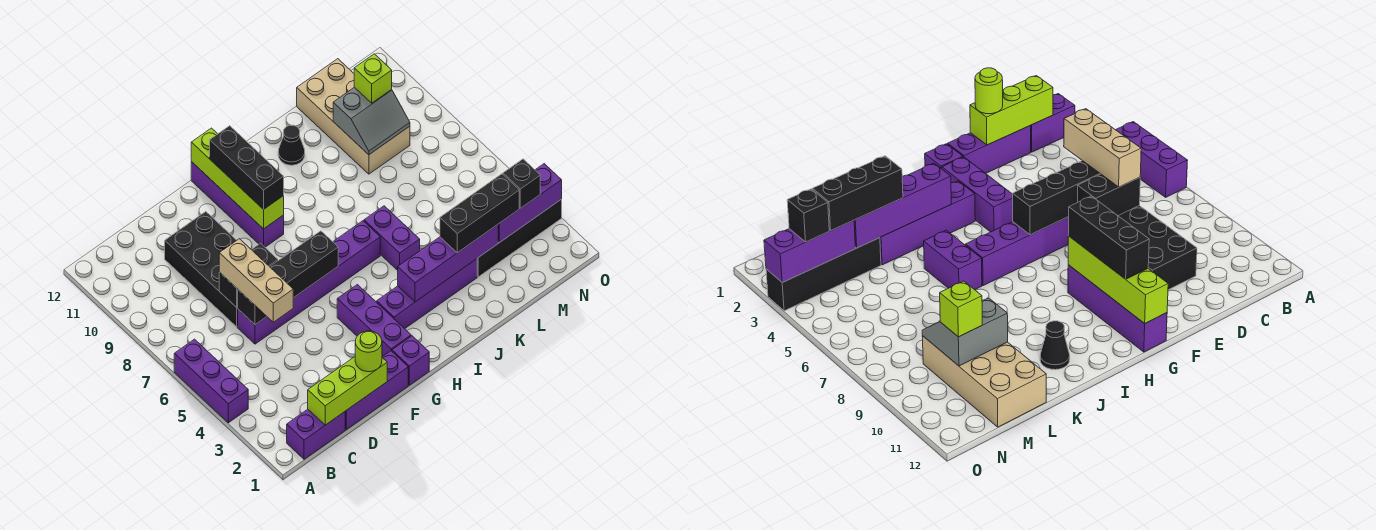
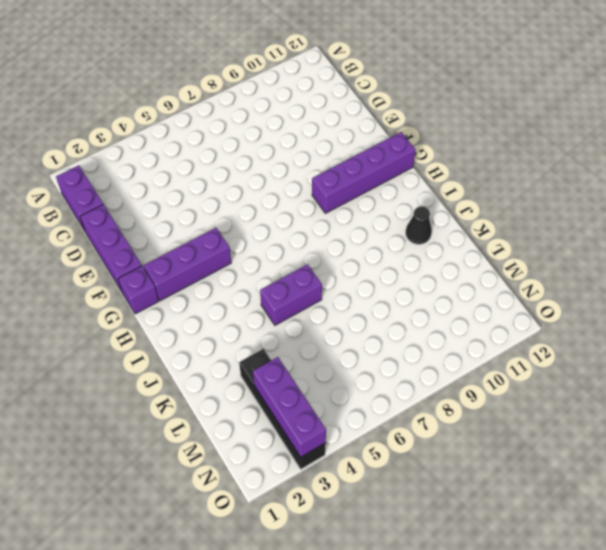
none -> purple 1x3 brick [174,339,248,423]
none -> purple 1x6 brick [238,221,380,344]
none -> black 2x4 brick [165,212,238,327]

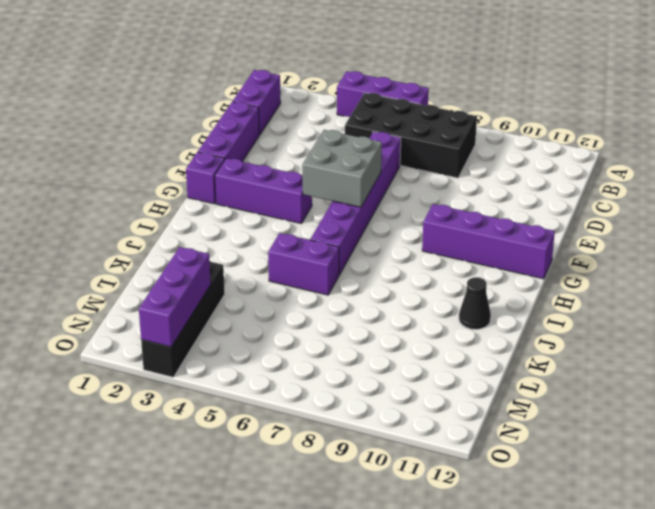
black 2x4 brick [345,93,477,178] -> black 2x4 brick moved to [165,212,238,327]
grey 2x2 brick [302,130,382,207] -> black 1x4 brick [238,231,338,325]
none -> purple 1x4 brick [377,259,477,329]
none -> tan 2x4 brick [297,59,410,174]
none -> lime 1x3 brick [308,357,387,425]

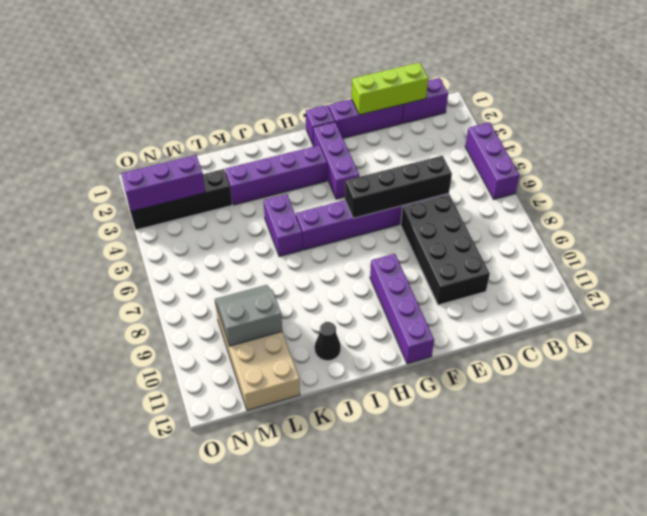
none -> black 1x2 brick [219,243,278,307]
none -> lime 1x4 brick [191,128,284,229]
none -> purple 1x4 brick [398,225,498,302]

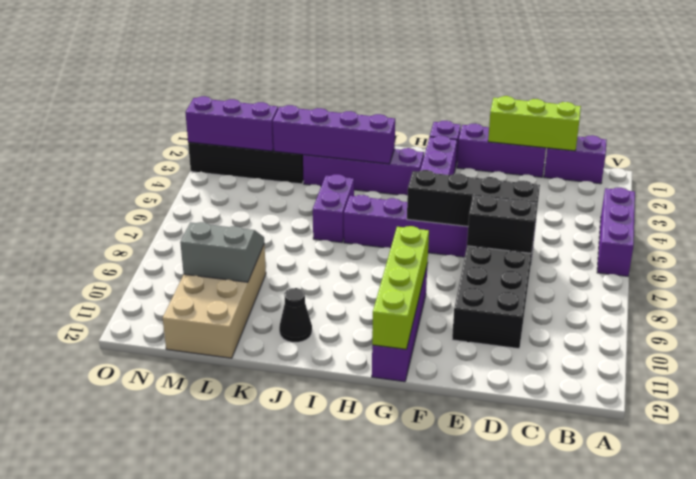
none -> tan 1x3 brick [219,239,293,322]
none -> lime 1x1 round brick [355,331,382,372]
none -> black 1x3 brick [210,126,284,210]

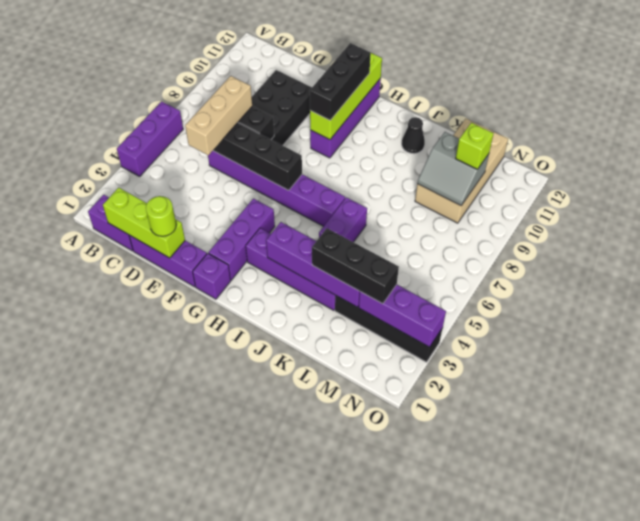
none -> black 1x1 brick [503,159,540,208]

